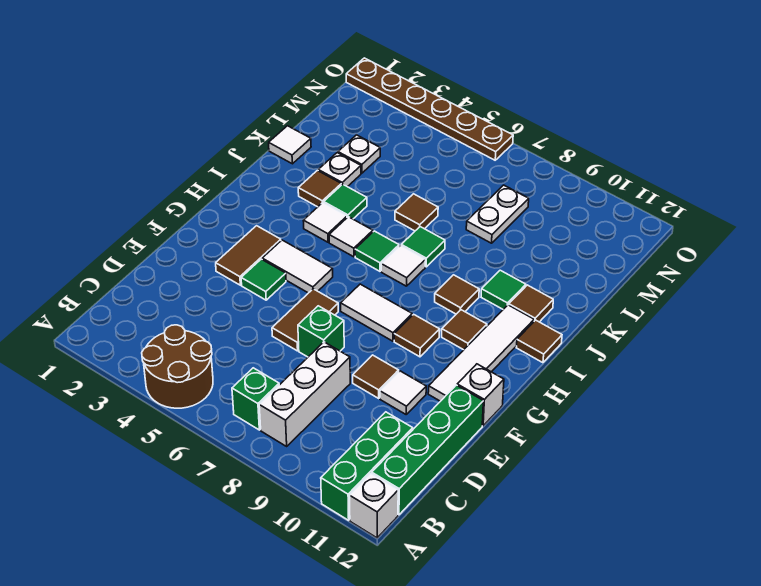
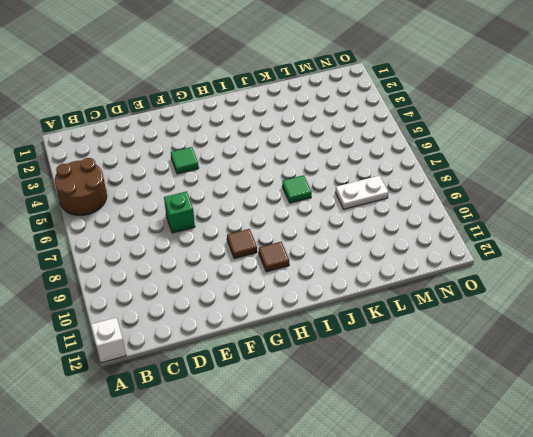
none -> green 1x3 brick [321,412,413,520]
none -> green 1x1 brick [232,368,279,430]
none -> white 1x3 brick [259,342,350,446]
none -> green 1x4 brick [372,385,483,515]

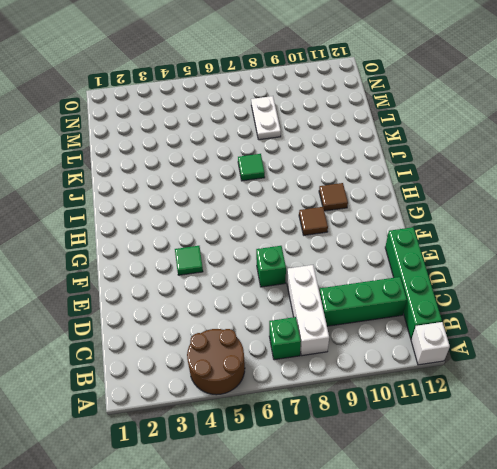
green 1x3 brick [319,277,407,326] -> green 1x3 brick turned to [321,412,413,520]
none -> brown 1x2 tile [272,289,338,351]
none -> brown 1x1 tile [353,355,399,398]
none -> white 1x1 tile [380,371,426,414]
none -> brown 1x2 tile [216,226,281,285]

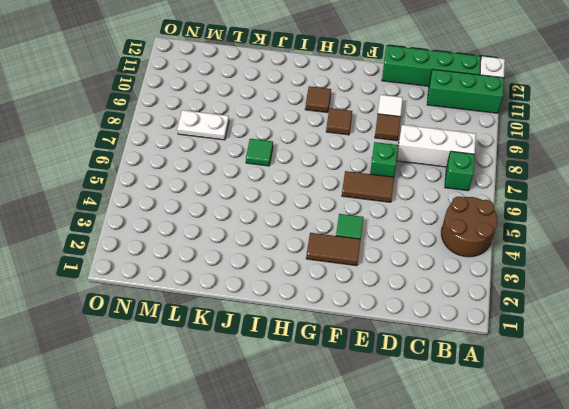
none -> white 1x4 tile [428,305,534,401]
none -> white 1x1 brick [457,364,504,426]
none -> white 1x2 tile [262,240,333,293]
none -> white 1x2 tile [341,284,412,341]

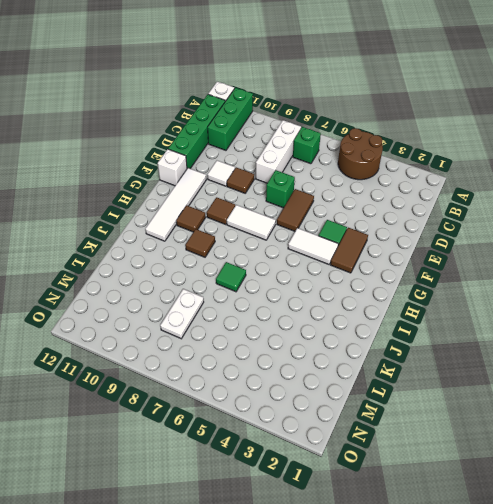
none -> white 1x1 tile [303,203,347,242]
none -> white 1x1 tile [329,217,373,257]
none -> green 1x1 tile [355,231,399,271]
none -> white 1x1 tile [381,246,426,286]

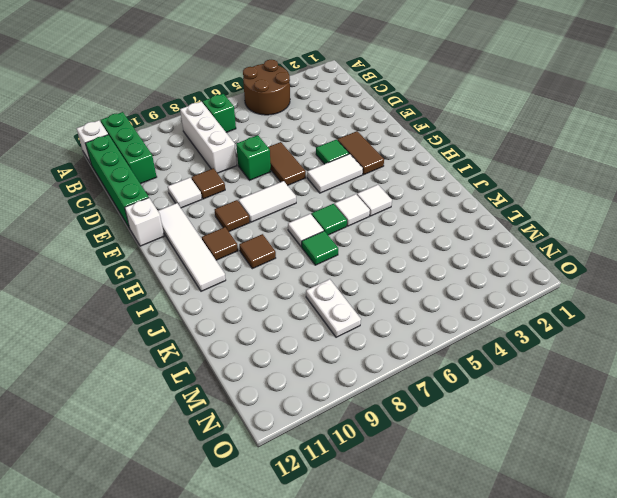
none -> brown 1x1 tile [516,320,562,363]
none -> brown 1x1 tile [298,171,341,207]
none -> green 1x1 tile [324,184,367,219]
none -> green 1x1 tile [481,270,526,309]

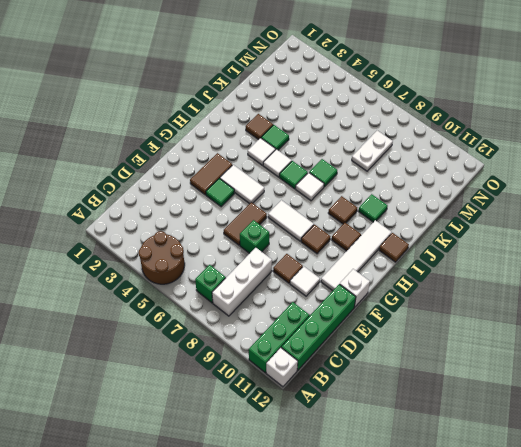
none -> brown 1x1 tile [509,285,553,322]
none -> white 1x1 tile [269,126,311,164]
none -> white 1x1 plate [318,153,361,187]
none -> brown 1x1 tile [395,194,438,231]

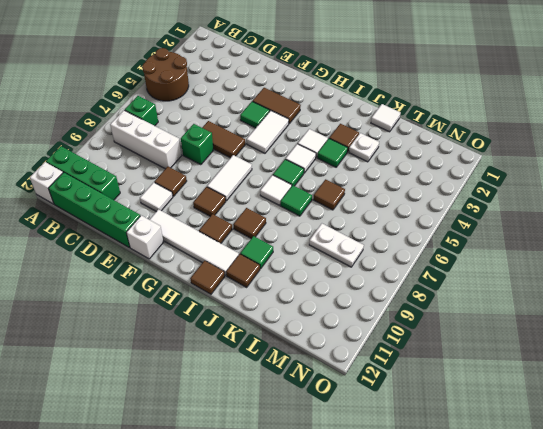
none -> white 1x1 plate [338,135,380,173]
none -> brown 1x6 plate [346,58,513,160]

